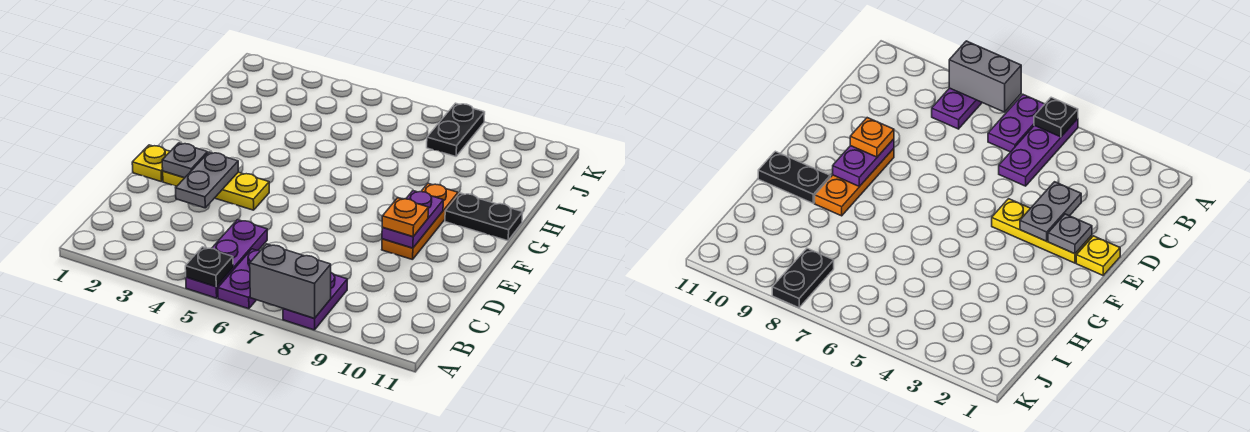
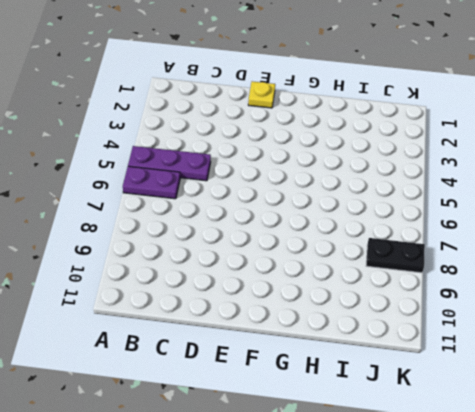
none -> purple 1x2 plate [283,273,347,330]
none -> yellow 1x3 plate [163,171,269,210]
none -> orange 1x3 plate [382,184,458,260]

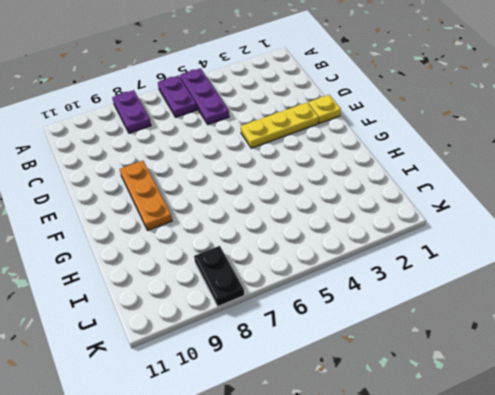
none -> black 1x2 plate [445,193,523,241]
none -> black 1x1 plate [185,247,233,287]
none -> grey 1x2 brick [250,244,331,318]

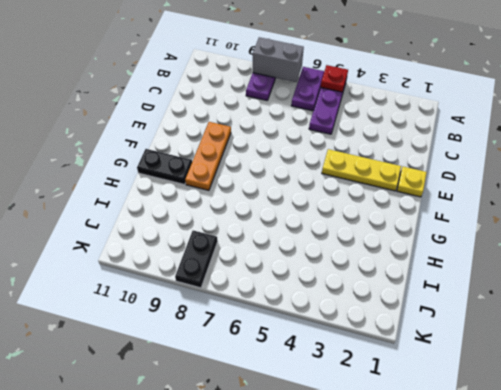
red 1x1 plate [321,65,348,92] -> black 1x1 plate [185,247,233,287]
none -> grey 1x2 plate [176,152,238,208]
none -> grey 1x1 plate [162,143,208,178]
none -> purple 1x2 plate [382,191,443,248]

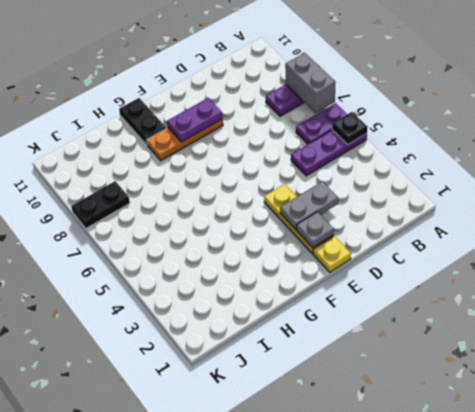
none -> orange 1x1 plate [382,198,428,236]

